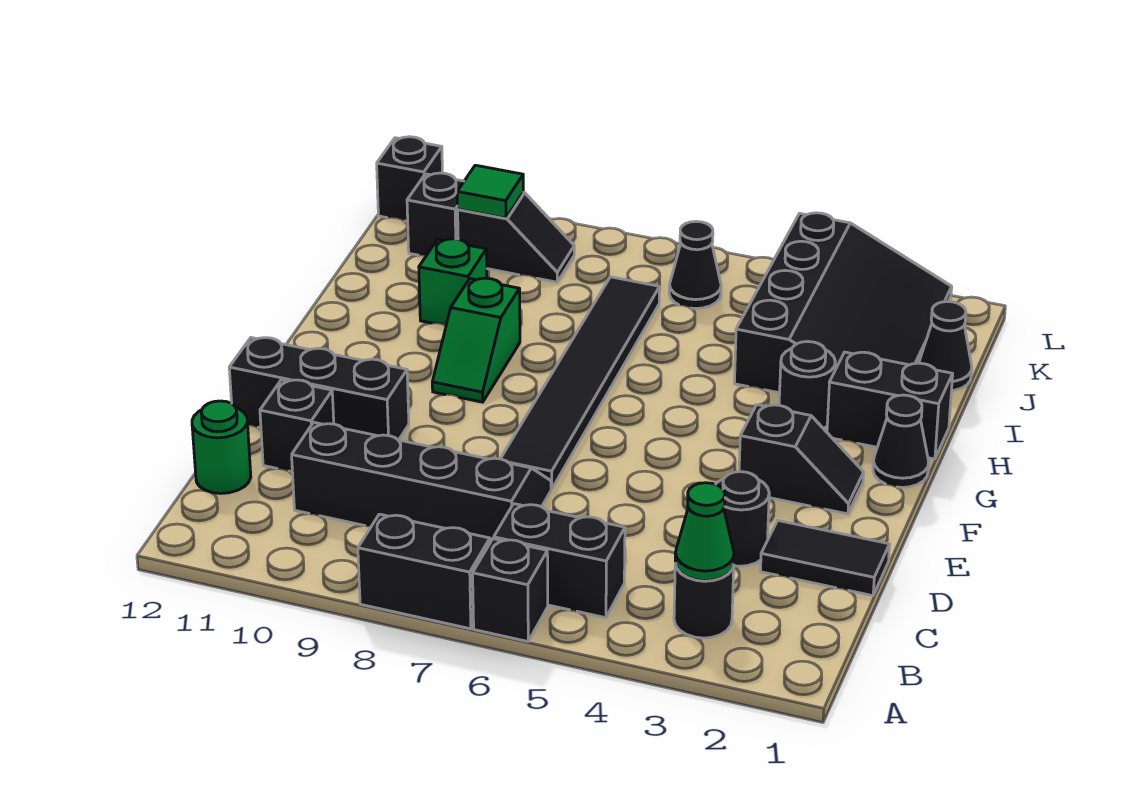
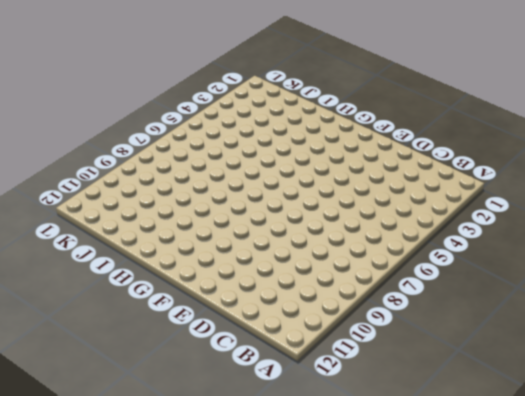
none -> black 1x1 brick [473,539,548,642]
none -> black 1x2 brick [358,514,490,629]
none -> black 1x1 round brick [674,564,734,638]

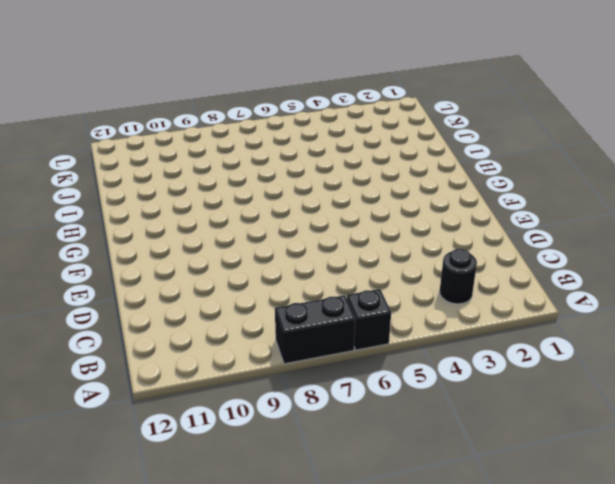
none -> black 1x2 brick [494,504,625,618]
none -> black 2x4 slope [292,422,551,542]
none -> green 1x1 round brick [192,401,251,493]

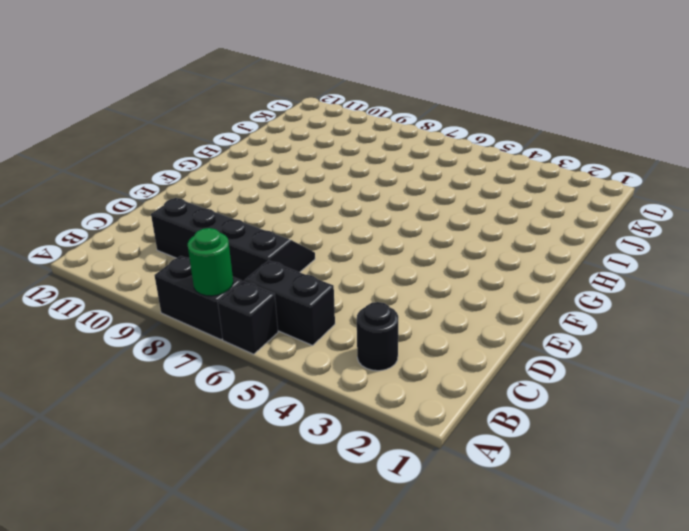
green 1x1 round brick [188,228,233,296] -> green 1x1 round brick moved to [192,401,251,493]
none -> black 1x2 tile [761,521,890,596]
none -> black 1x1 round brick [716,472,769,566]
none -> black 1x1 brick [260,380,334,472]

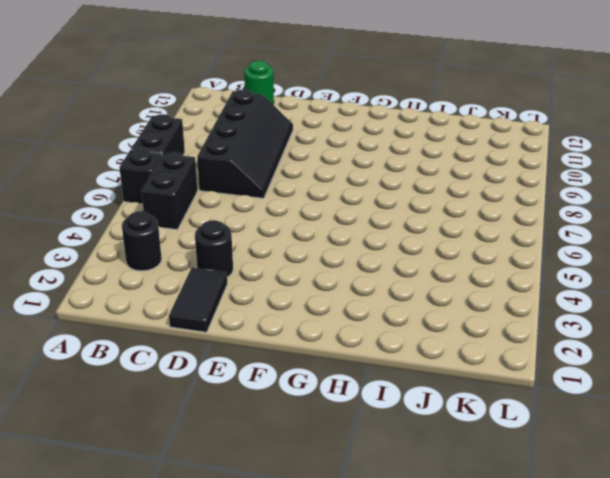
none -> black 1x1 brick [260,380,334,472]
none -> black 1x6 tile [501,277,660,489]
none -> black 1x3 brick [229,338,409,440]

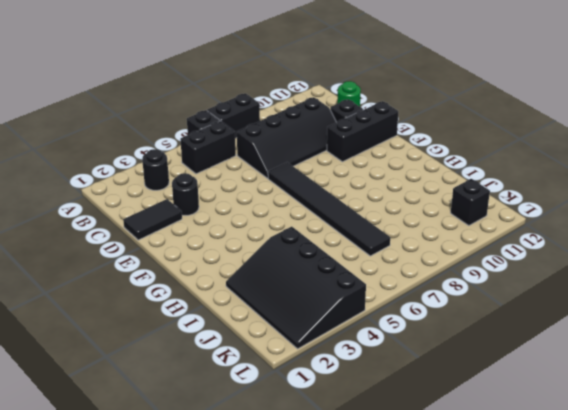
none -> black 1x2 slope [739,405,864,514]
none -> black 1x1 cone [873,395,929,487]
none -> green 1x2 slope [432,278,520,402]

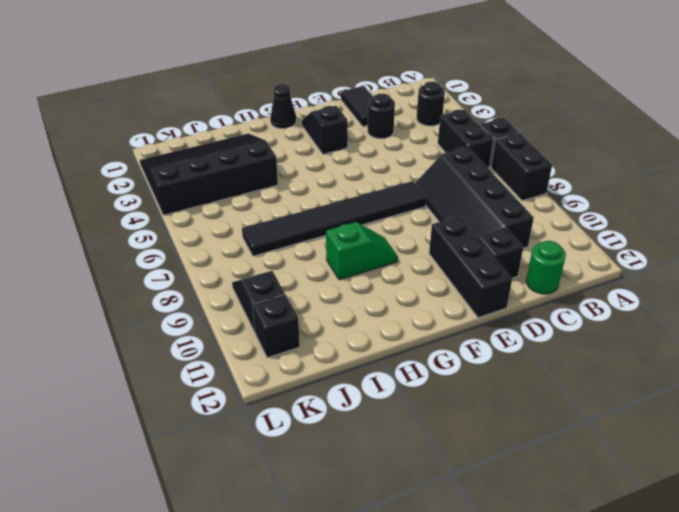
none -> black 1x2 brick [827,352,953,459]
none -> black 1x1 round brick [779,341,835,429]
none -> green 1x1 brick [419,239,487,325]

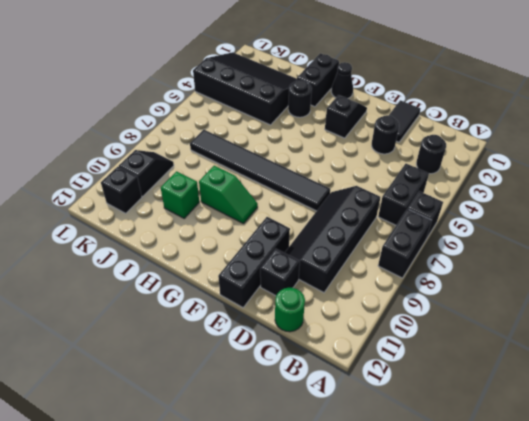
none -> black 1x1 cone [919,302,972,391]
none -> black 1x1 cone [669,222,721,309]
none -> black 1x1 brick [377,137,442,222]

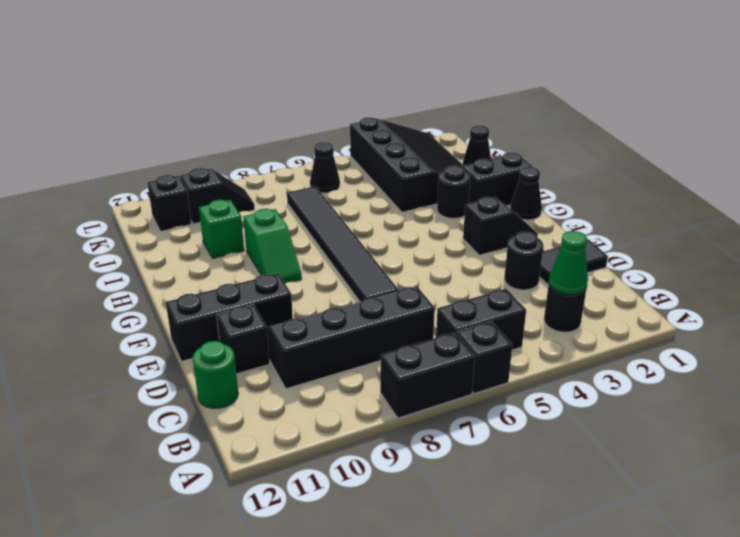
none -> black 1x1 brick [377,137,442,222]
none -> green 1x1 tile [457,165,523,218]

